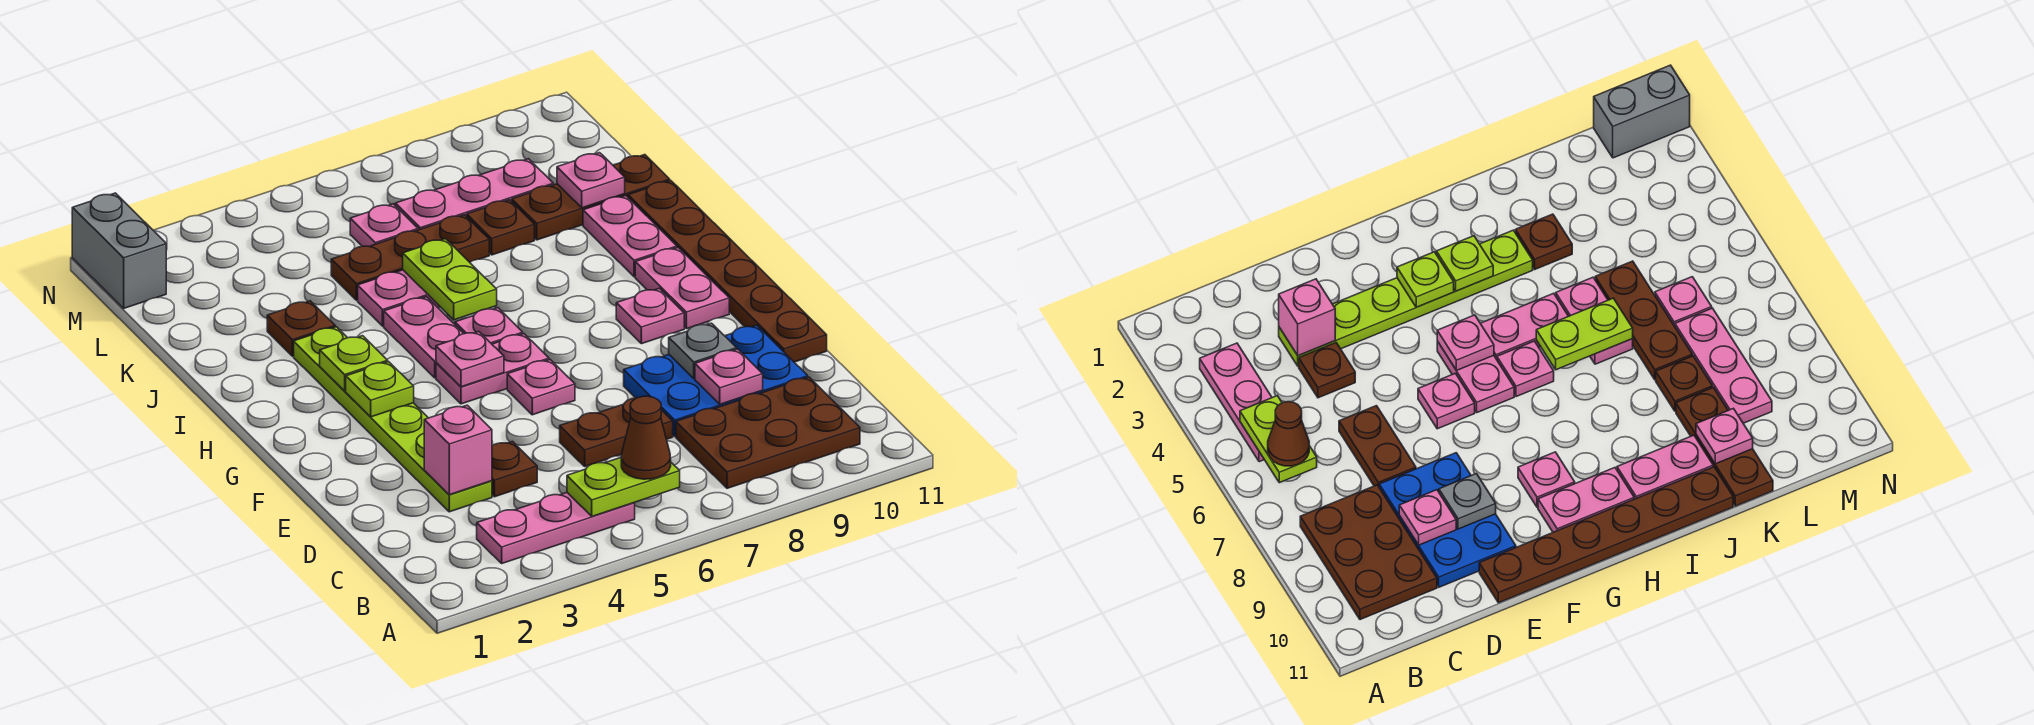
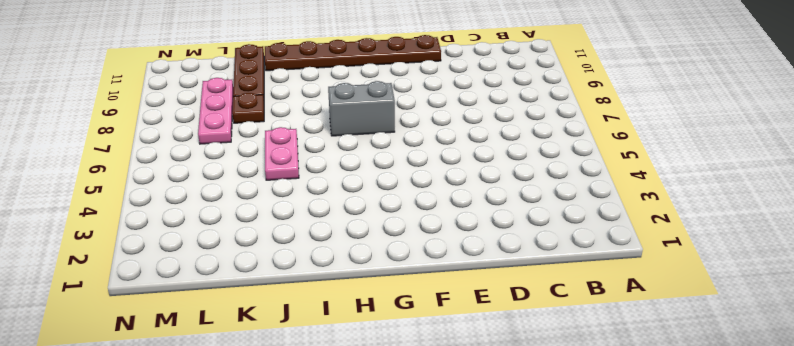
grey 1x2 brick [328,81,395,136] -> grey 1x2 brick moved to [72,193,166,308]
none -> pink 1x3 plate [477,493,635,563]
none -> brown 2x3 plate [676,377,860,488]
none -> lime 1x6 plate [294,327,492,512]
none -> brown 1x1 plate [492,441,537,497]

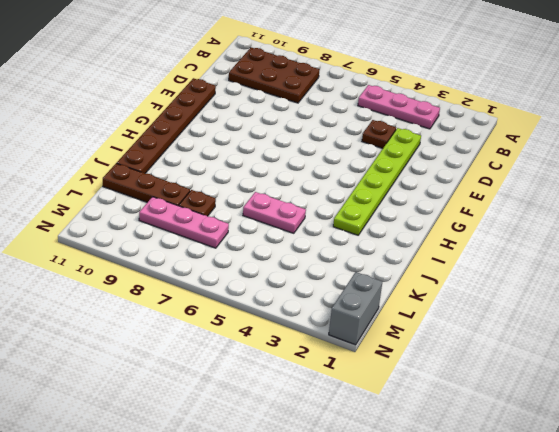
none -> brown 1x2 plate [560,398,673,466]
none -> blue 2x3 plate [624,325,808,436]
none -> pink 1x1 plate [507,360,575,415]
none -> pink 1x2 plate [436,334,549,404]

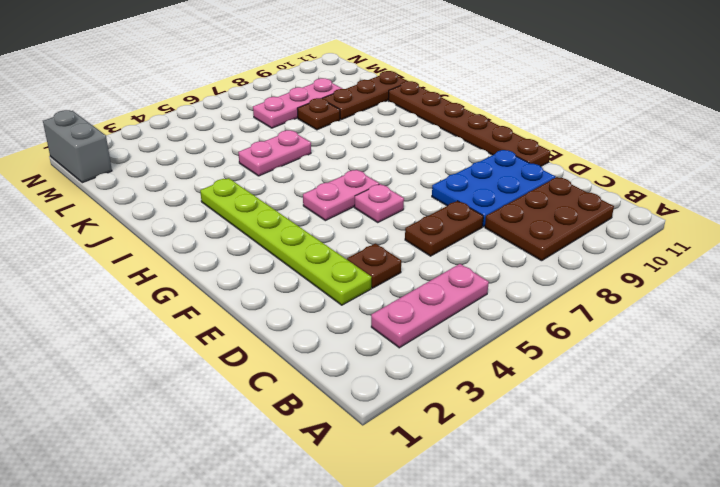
none -> pink 1x1 plate [616,288,684,344]
none -> pink 1x2 plate [635,248,729,329]
none -> pink 1x2 plate [384,297,464,378]
none -> pink 1x1 plate [455,308,523,344]

